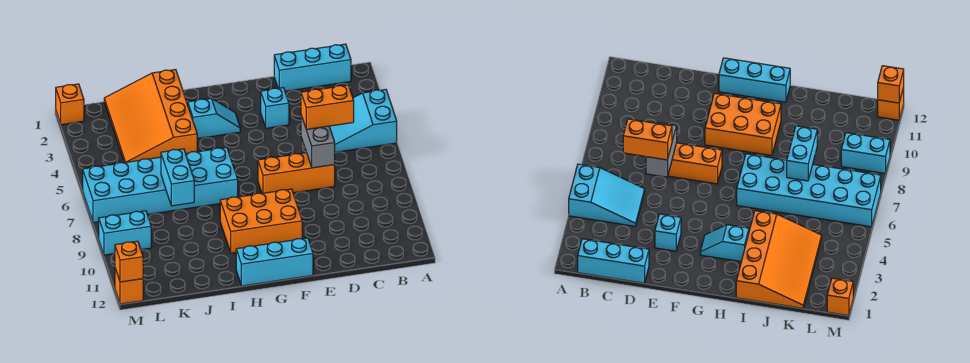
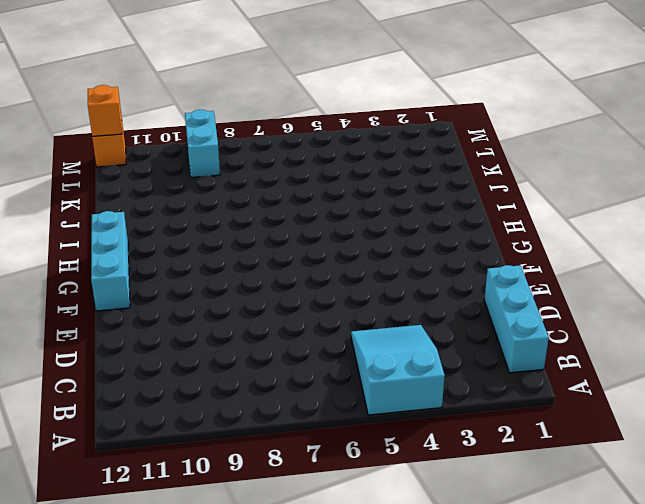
none -> orange 1x3 brick [258,153,335,193]
none -> cyan 1x1 brick [261,88,289,128]
none -> orange 2x3 brick [220,189,302,253]

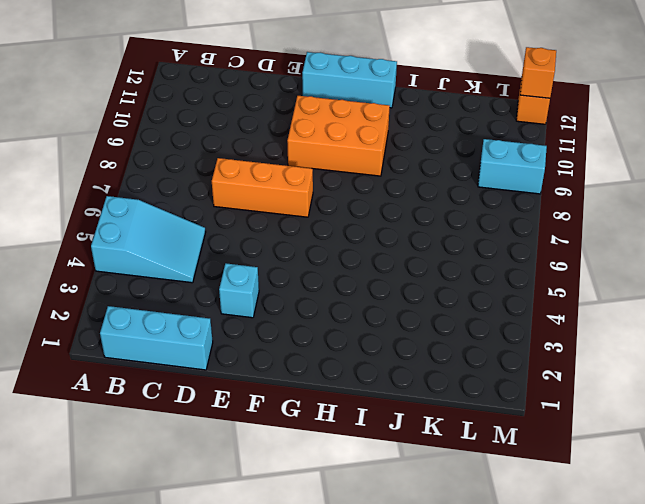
none -> cyan 1x2 slope [188,98,240,139]
none -> cyan 2x6 brick [83,147,238,223]
none -> orange 3x4 slope [104,70,197,163]

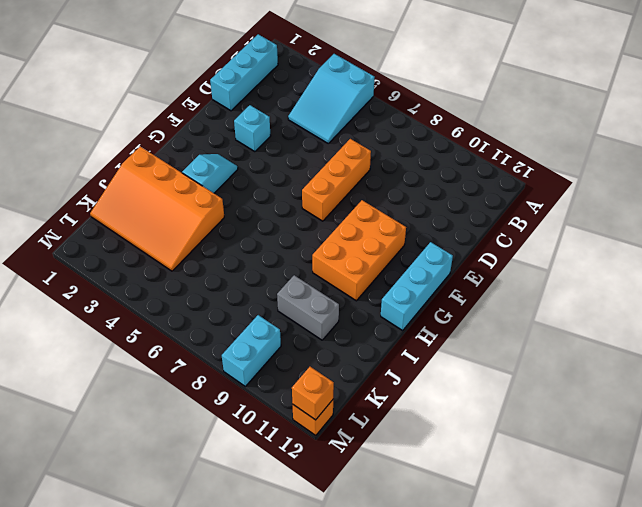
grey 1x2 brick [277,275,339,340] -> grey 1x2 brick moved to [301,115,335,168]
none -> cyan 2x6 brick [83,147,238,223]
none -> orange 1x1 brick [56,84,84,125]
none -> cyan 1x2 brick [161,149,194,206]

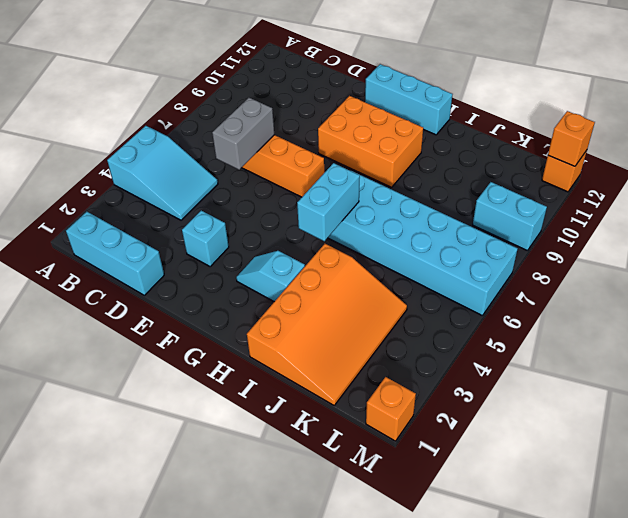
cyan 1x2 brick [297,163,360,241] -> cyan 1x2 brick moved to [161,149,194,206]
none -> orange 1x2 brick [301,85,354,129]

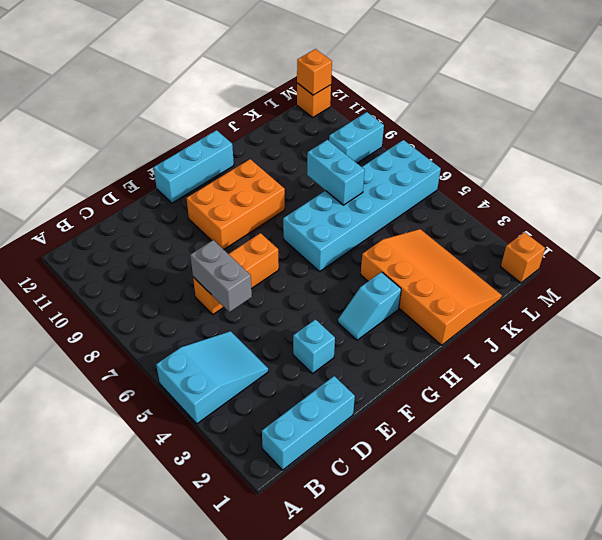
none -> orange 1x2 brick [301,85,354,129]

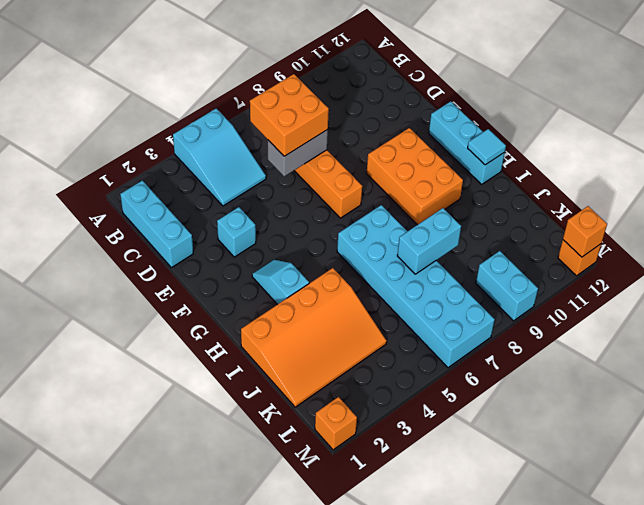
orange 2x2 brick [250,74,329,156] -> orange 1x2 brick [301,85,354,129]
cyan 1x1 tile [468,129,506,165] -> none

